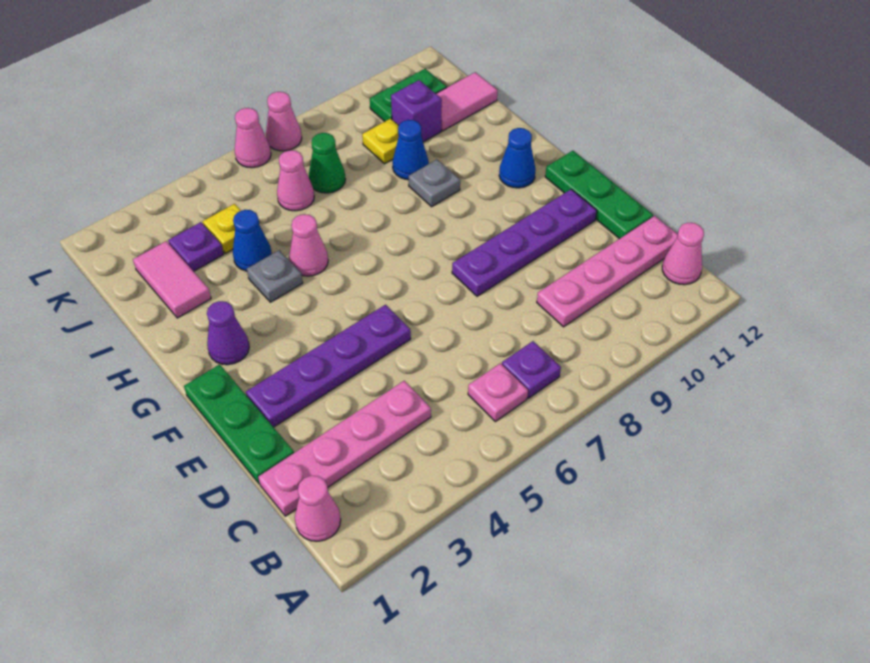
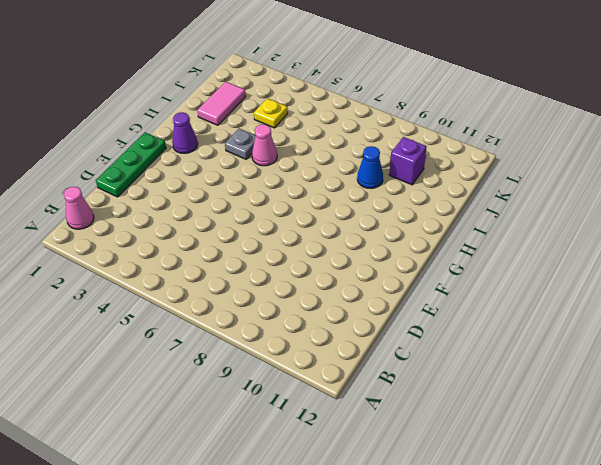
none -> pink 1x1 plate [468,363,528,422]
none -> purple 1x1 plate [502,341,561,398]
none -> pink 1x1 cone [662,223,704,285]

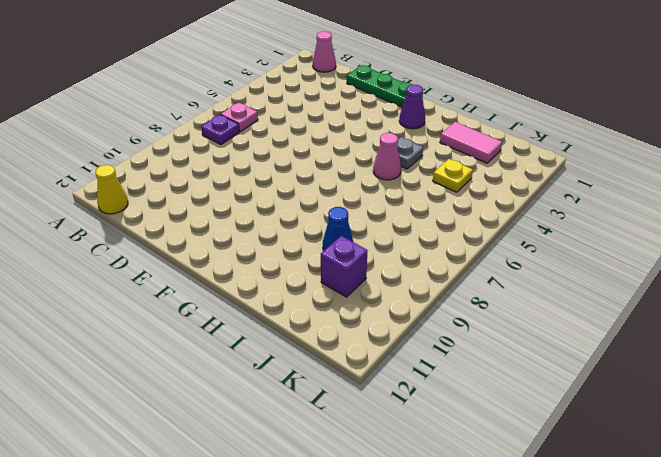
yellow 1x1 cone [95,165,128,214] -> pink 1x1 cone [662,223,704,285]
none -> pink 1x4 plate [258,381,431,516]
none -> pink 1x4 plate [537,216,678,327]
none -> green 1x3 plate [545,151,653,239]

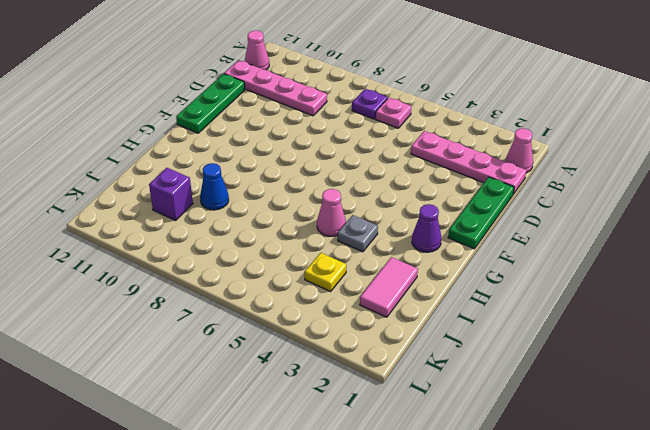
none -> purple 1x4 plate [246,305,411,427]
none -> purple 1x4 plate [452,189,597,296]
none -> blue 1x1 cone [499,128,536,188]

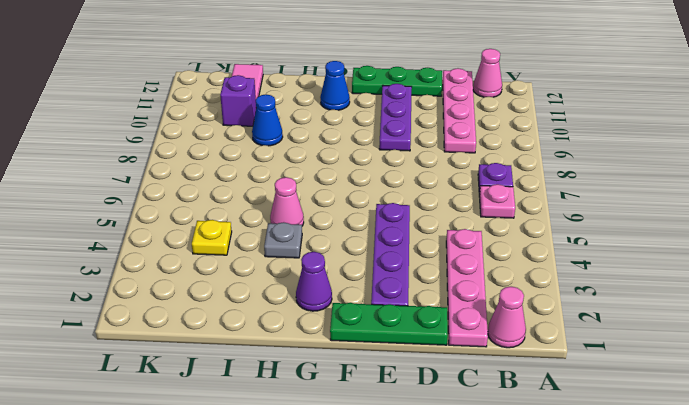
purple 1x3 plate [379,84,412,151] -> purple 1x4 plate [452,189,597,296]
none -> grey 1x1 plate [409,160,460,207]
none -> pink 1x2 tile [133,241,211,318]
none -> blue 1x1 cone [233,210,272,271]

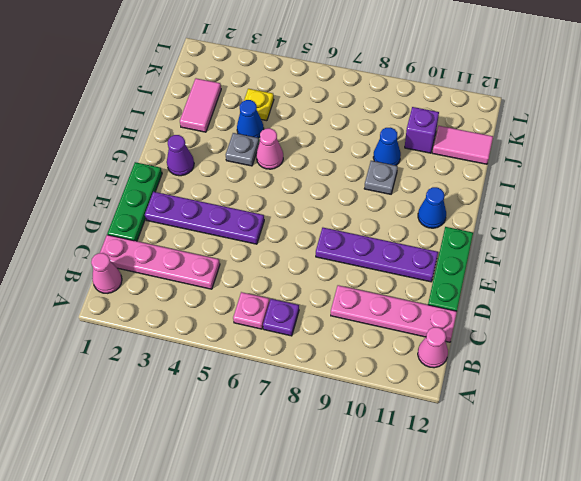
none -> purple 1x1 plate [168,222,224,271]
none -> pink 1x1 cone [277,150,314,211]
none -> green 1x1 cone [309,133,345,193]

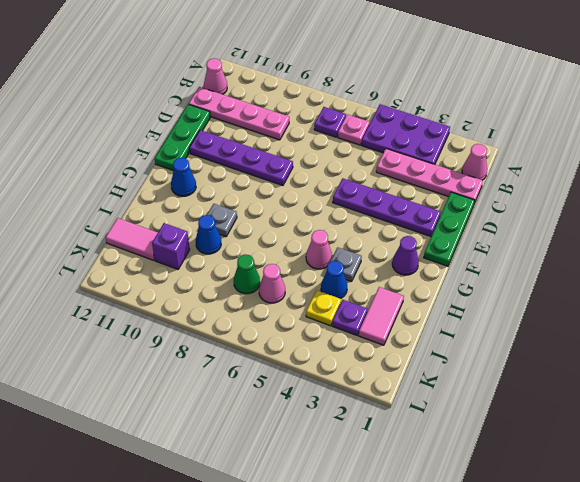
purple 2x3 plate [362,104,450,164] -> none
none -> yellow 1x1 plate [362,119,399,164]
none -> green 1x2 plate [370,69,447,121]
none -> pink 1x1 cone [234,108,271,168]

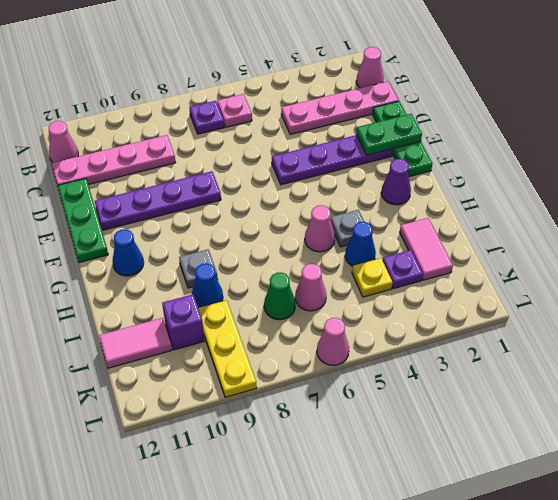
green 1x2 plate [356,114,422,155] -> green 1x2 plate moved to [370,69,447,121]
yellow 1x3 plate [198,300,257,397] -> yellow 1x1 plate [362,119,399,164]
none -> pink 1x1 cone [266,92,302,151]

